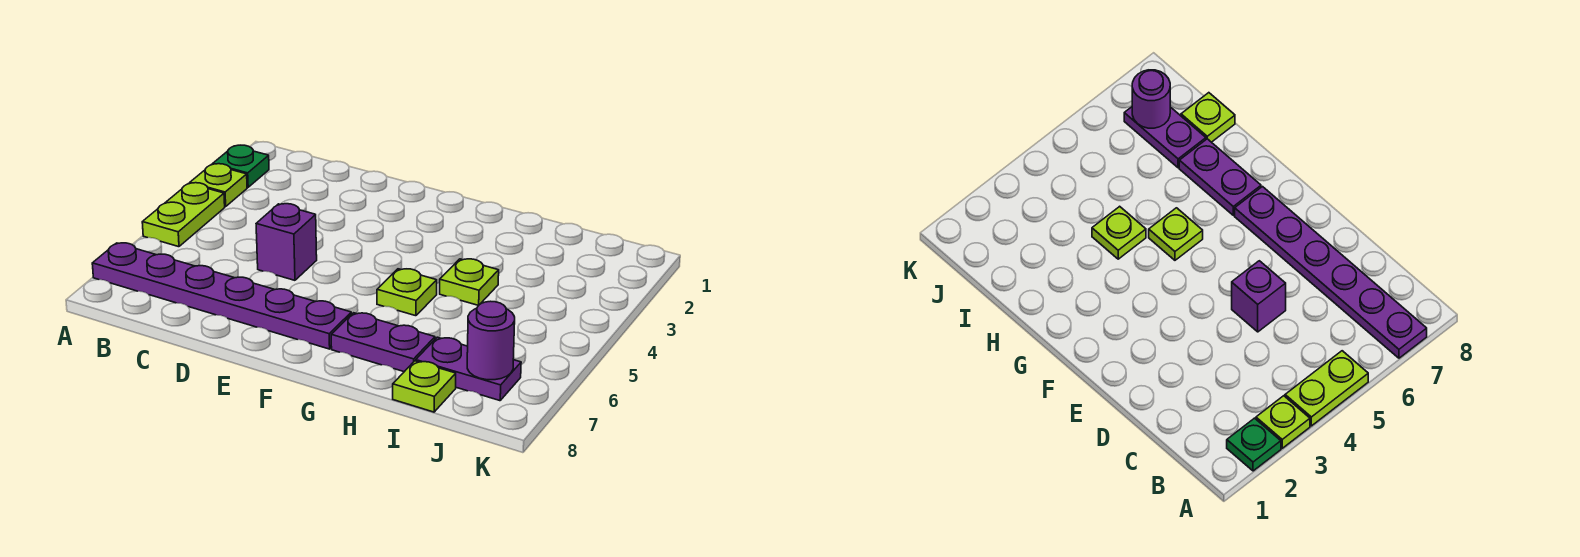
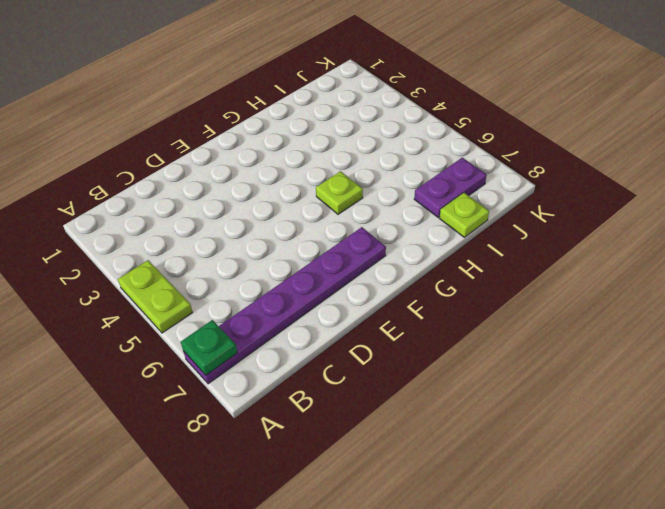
green 1x1 plate [181,320,237,375] -> green 1x1 plate moved to [213,145,269,187]
none -> lime 1x1 plate [190,164,247,207]
none -> purple 1x1 brick [256,204,317,280]

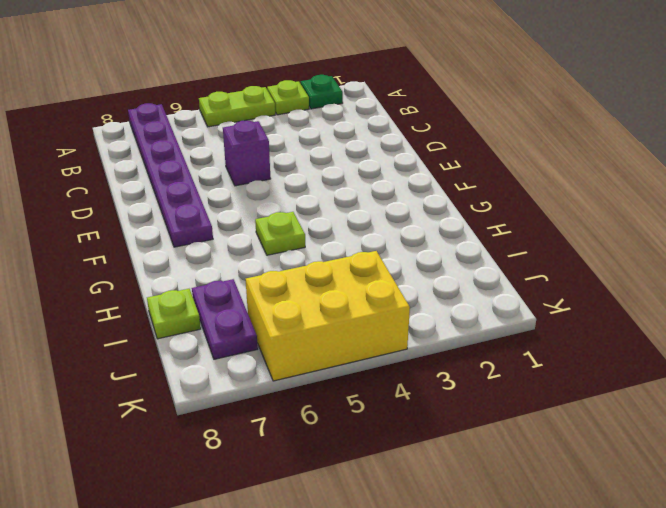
yellow 2x3 brick [246,251,410,381] -> none
none -> purple 1x2 plate [331,313,435,372]
none -> lime 1x1 plate [440,259,499,306]

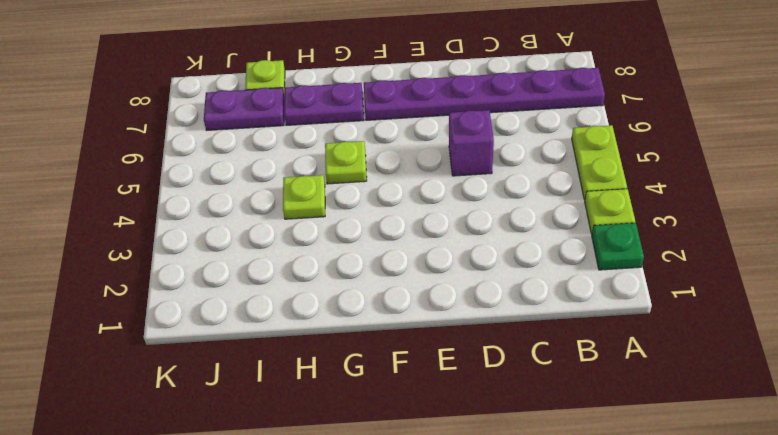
none -> purple 1x1 round brick [467,301,515,380]

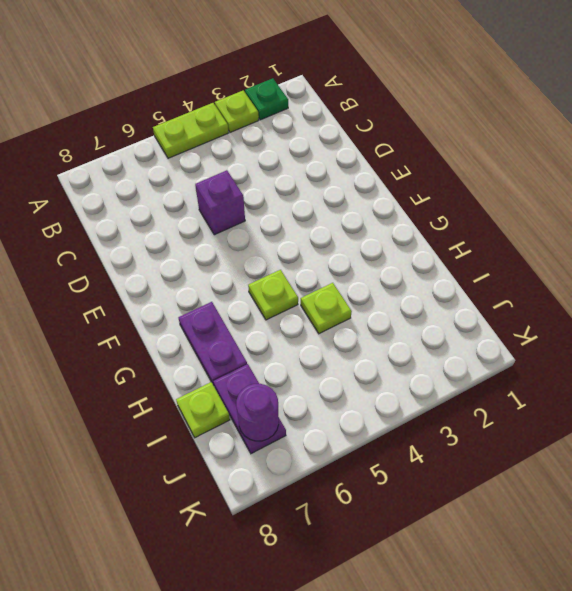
none -> purple 1x6 plate [92,243,351,349]

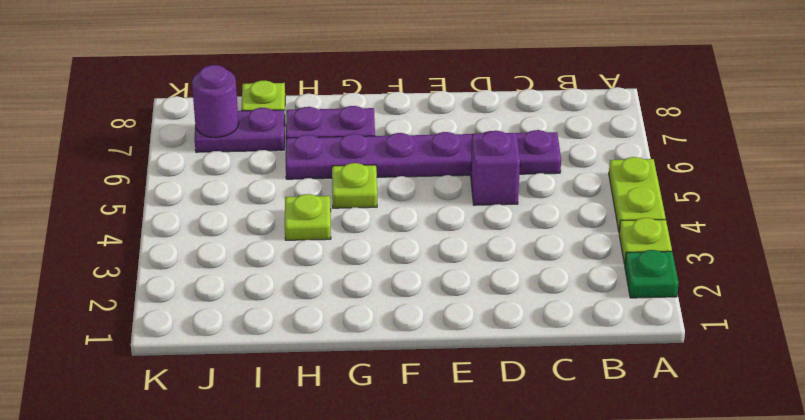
purple 1x6 plate [286,130,561,179] -> purple 1x6 plate moved to [92,243,351,349]

